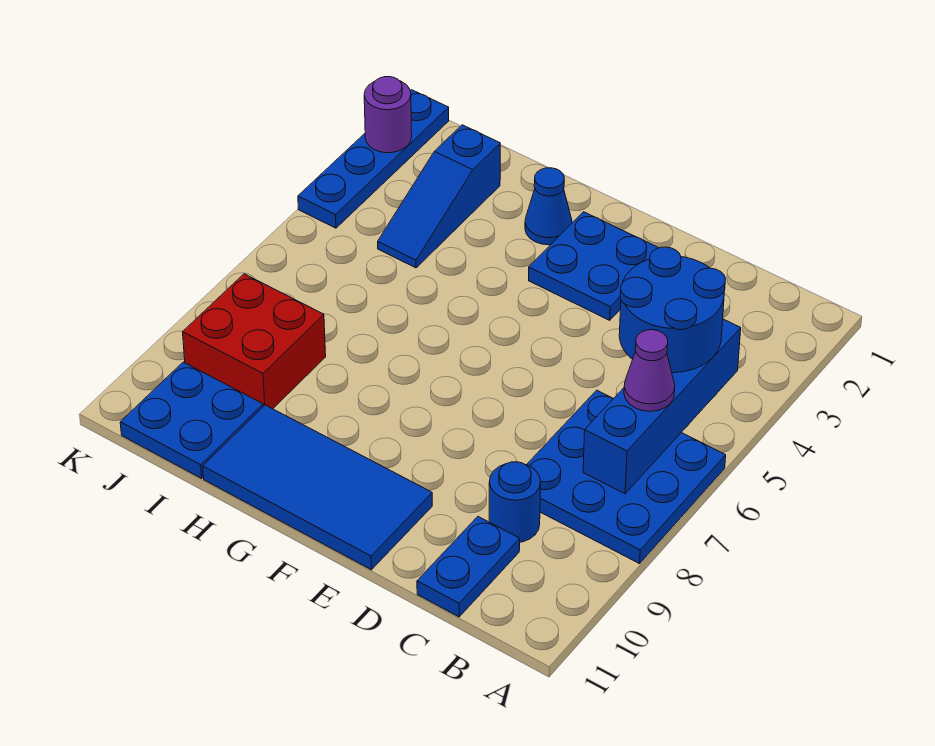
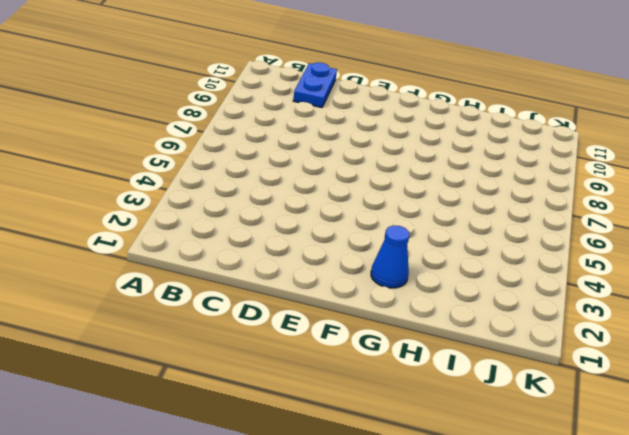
none -> blue 3x3 plate [527,390,726,564]
none -> blue 1x1 round brick [489,462,541,542]
none -> blue 2x2 plate [529,212,658,320]

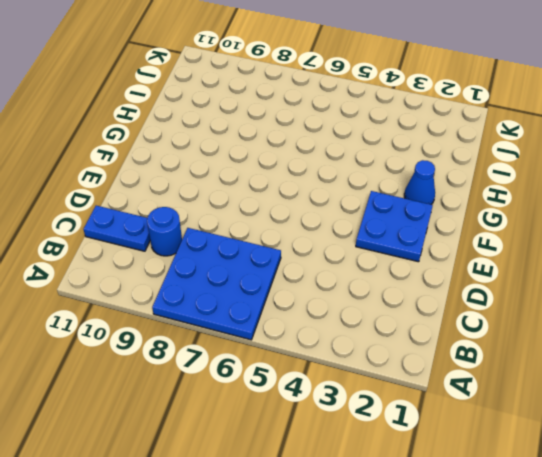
none -> blue 2x4 tile [203,405,432,570]
none -> blue 1x3 slope [378,125,500,268]
none -> red 2x2 brick [183,274,326,409]

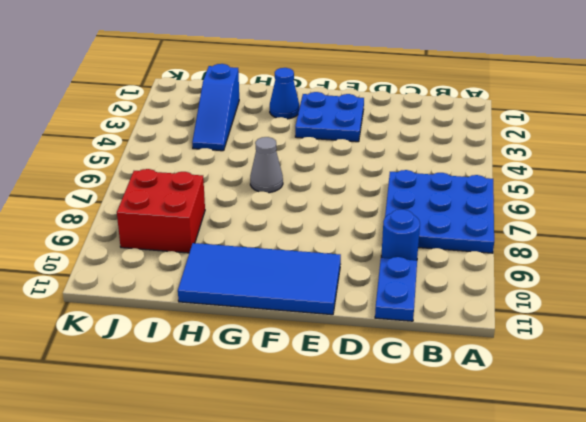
grey 1x1 cone [250,137,283,193] -> none
none -> blue 2x2 plate [120,362,263,478]
none -> blue 1x4 plate [298,90,449,228]
none -> blue 1x4 brick [583,319,741,494]

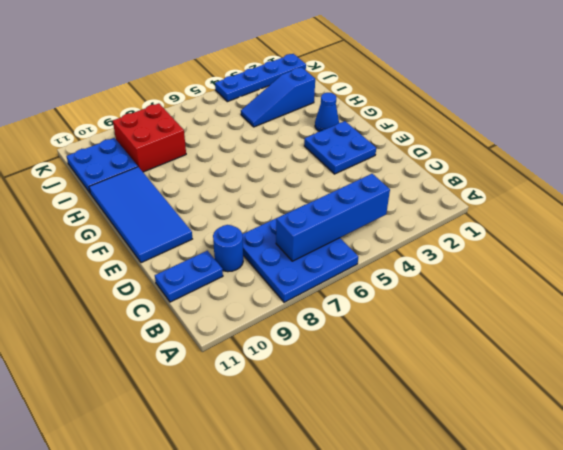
none -> purple 1x1 round brick [364,77,412,153]
none -> blue 2x2 round brick [619,247,726,373]
none -> purple 1x1 cone [624,330,675,411]

